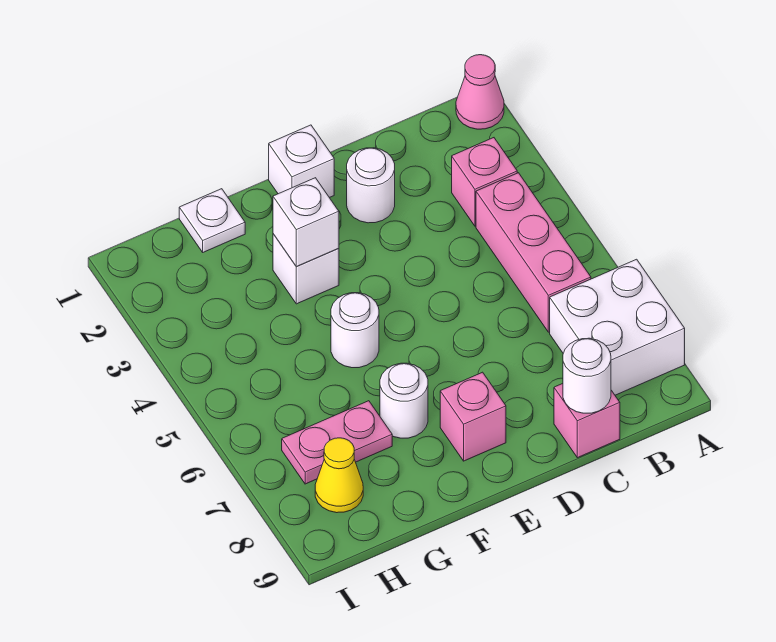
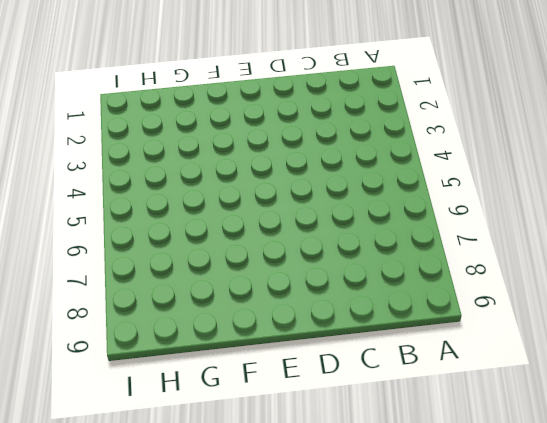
none -> pink 1x1 cone [456,55,504,129]
none -> white 2x2 brick [550,259,685,395]
none -> pink 1x1 brick [452,138,517,226]

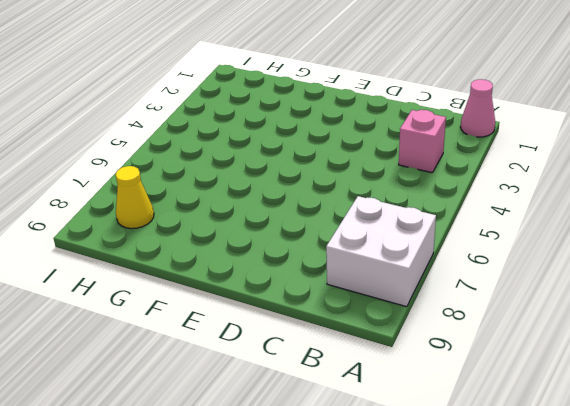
none -> pink 1x3 brick [476,173,591,332]
none -> pink 1x1 brick [554,384,620,458]
none -> white 1x1 round brick [347,148,395,223]

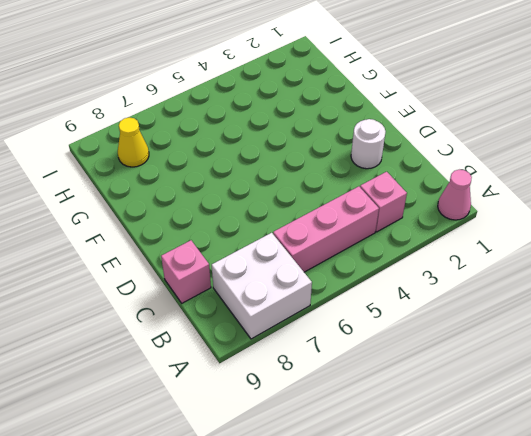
none -> white 1x1 brick [269,125,334,198]
none -> pink 1x1 brick [440,372,506,461]
none -> white 1x1 brick [273,234,339,304]

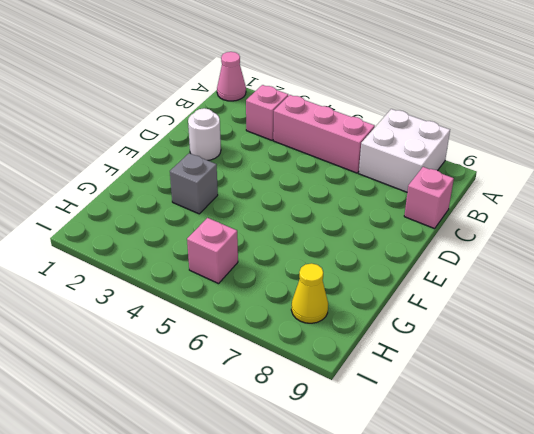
grey 1x1 brick [170,153,218,214] -> white 1x1 brick [273,234,339,304]
pink 1x1 brick [187,218,238,284] -> pink 1x1 brick moved to [440,372,506,461]
none -> white 1x1 brick [269,125,334,198]
none -> white 1x1 round brick [331,293,379,368]
none -> white 1x1 round brick [380,363,428,438]

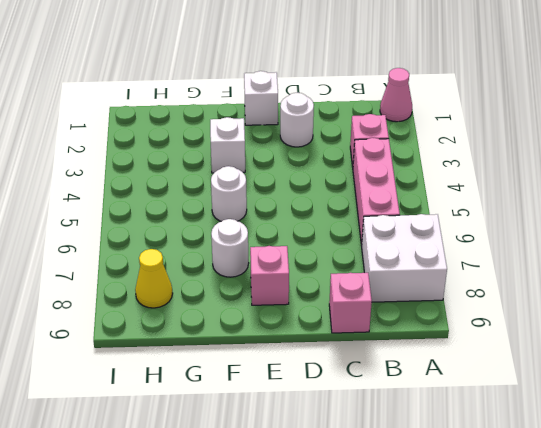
none -> white 1x1 plate [179,189,245,252]
none -> pink 1x2 plate [282,401,392,484]
none -> white 1x1 round brick [563,338,611,413]

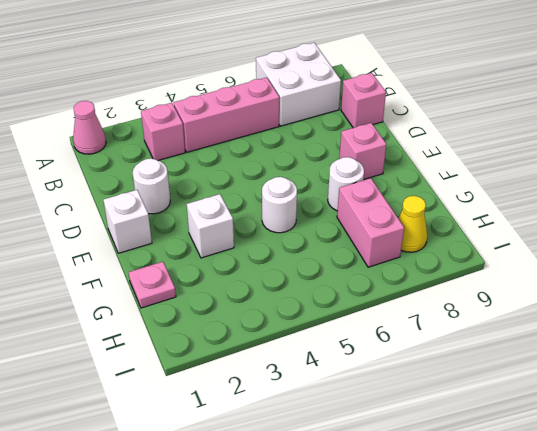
pink 1x1 plate [128,262,176,308] -> white 1x1 plate [179,189,245,252]
pink 1x2 brick [337,178,404,267] -> pink 1x2 plate [282,401,392,484]
none -> white 1x1 round brick [563,338,611,413]
none -> white 1x1 brick [273,178,339,267]

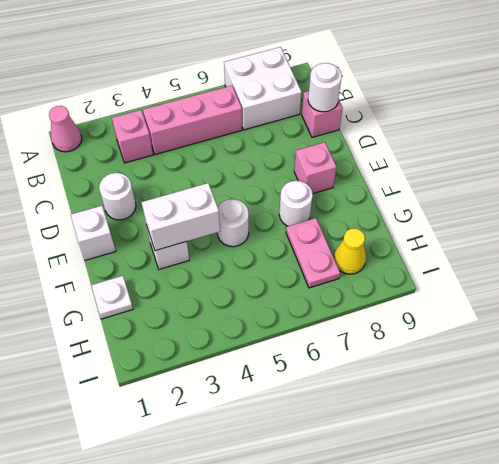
white 1x2 brick [141,183,220,251] -> white 1x1 brick [273,178,339,267]

